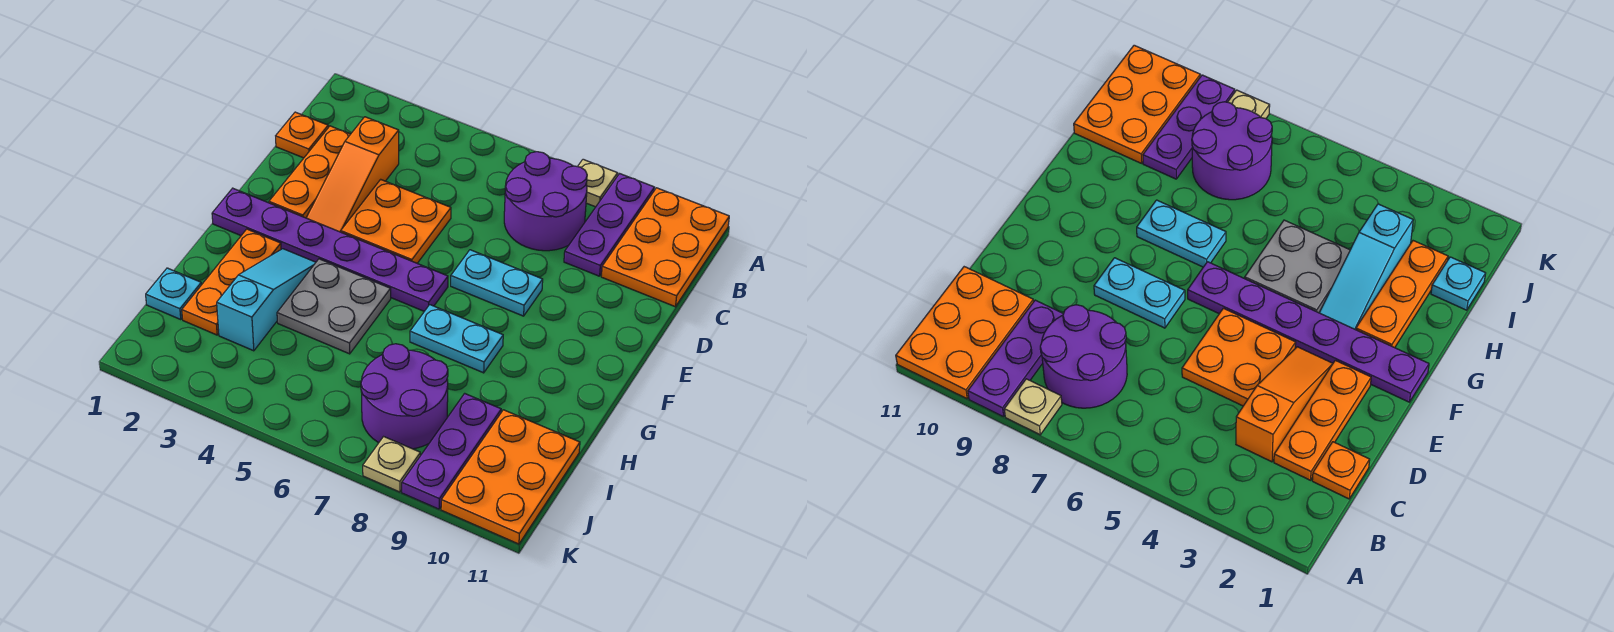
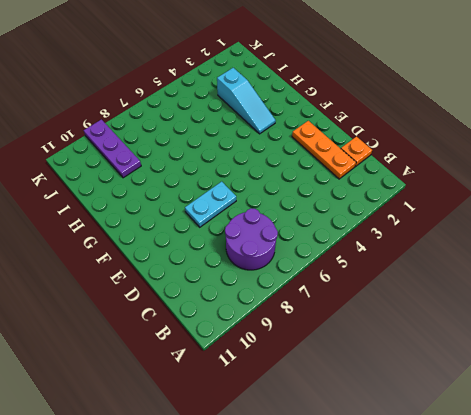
none -> tan 1x1 plate [578,159,618,207]
none -> purple 1x3 plate [564,174,655,276]
none -> orange 2x3 plate [601,188,729,307]

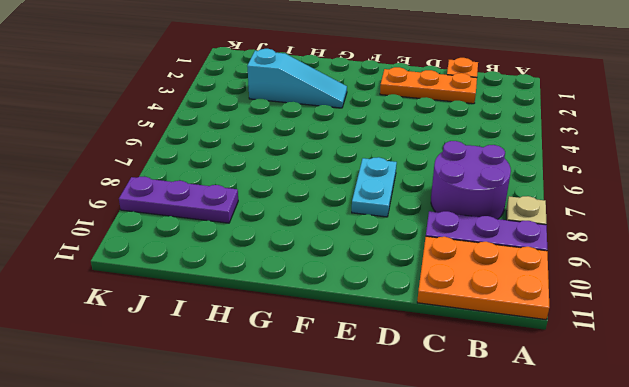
none -> orange 1x3 slope [306,117,399,232]
none -> orange 2x2 plate [341,179,451,263]
none -> purple 1x6 plate [212,188,448,311]

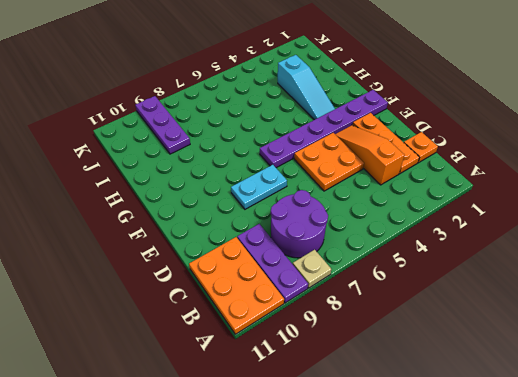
none -> orange 1x3 plate [182,229,281,335]
none -> grey 2x2 plate [277,259,391,354]
none -> cyan 1x2 plate [410,305,503,373]

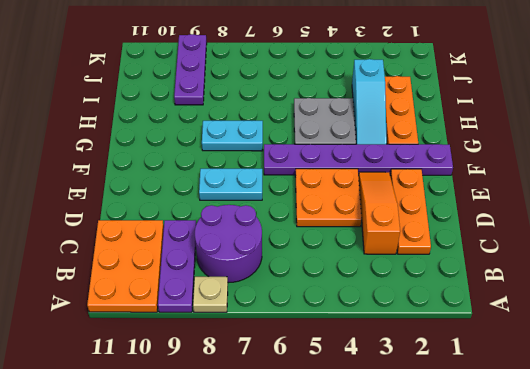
none -> orange 1x1 plate [276,112,328,158]
none -> cyan 1x1 plate [146,268,201,320]
none -> purple 2x2 round brick [361,344,448,449]

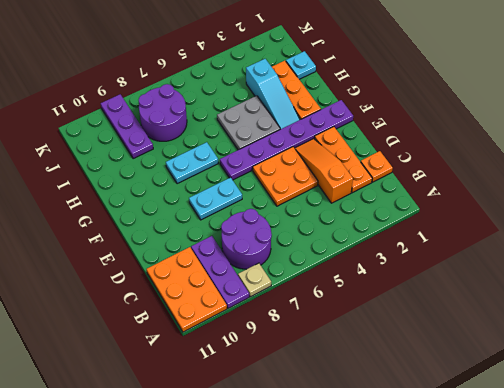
none -> orange 2x3 plate [441,410,580,544]
none -> tan 1x1 plate [363,437,420,492]

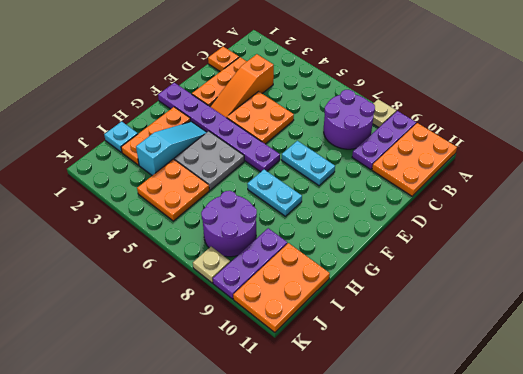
orange 2x2 plate [137,159,209,221] -> none

